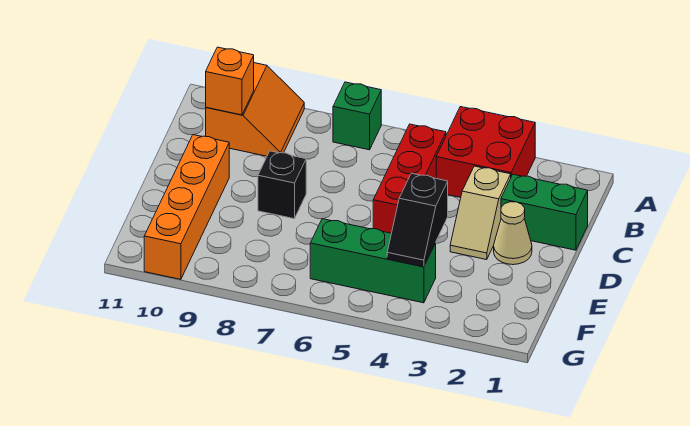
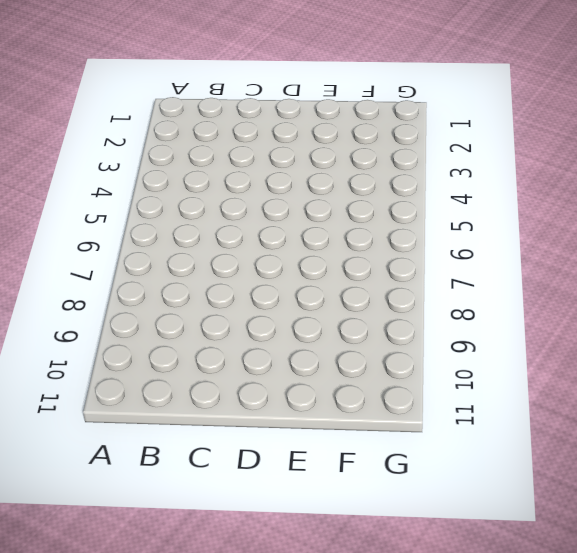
none -> red 2x2 brick [436,107,535,197]
none -> green 1x1 brick [333,82,381,150]
none -> orange 2x2 slope [206,63,304,156]

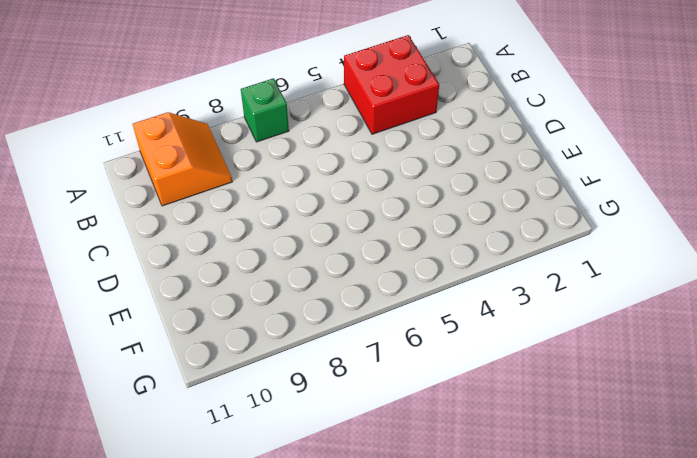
none -> red 1x3 brick [373,124,446,233]
none -> green 1x2 brick [501,174,588,250]
none -> tan 1x2 slope [450,166,511,260]

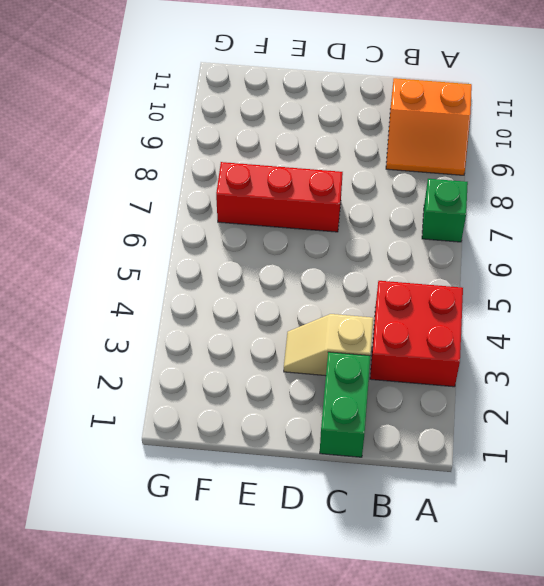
red 1x3 brick [216,162,343,232] -> red 1x3 brick moved to [373,124,446,233]
none -> tan 1x1 cone [494,202,532,265]
none -> black 1x1 brick [258,151,306,219]
none -> orange 1x4 brick [144,135,229,279]

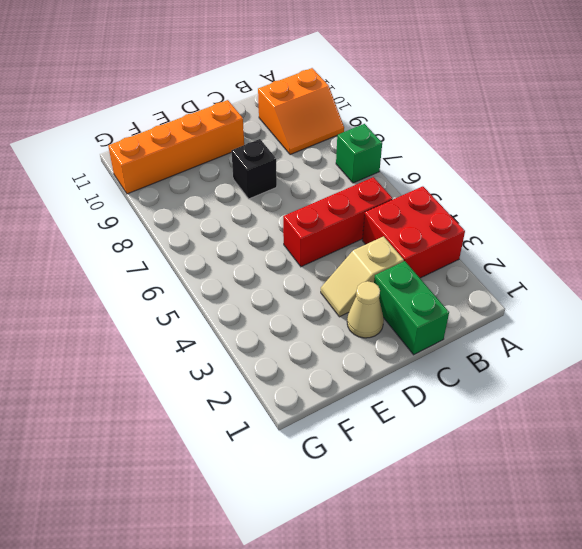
none -> green 1x3 brick [310,219,436,303]
none -> orange 1x1 brick [206,47,254,115]
none -> black 1x2 slope [387,173,448,267]

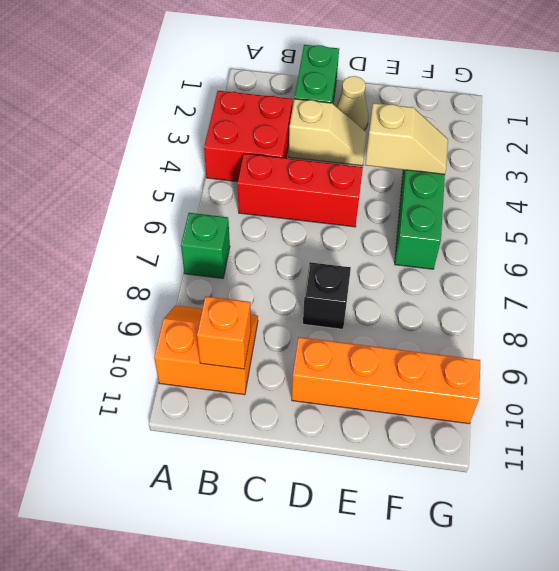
tan 1x2 slope [365,103,448,174] -> black 1x2 slope [387,173,448,267]

